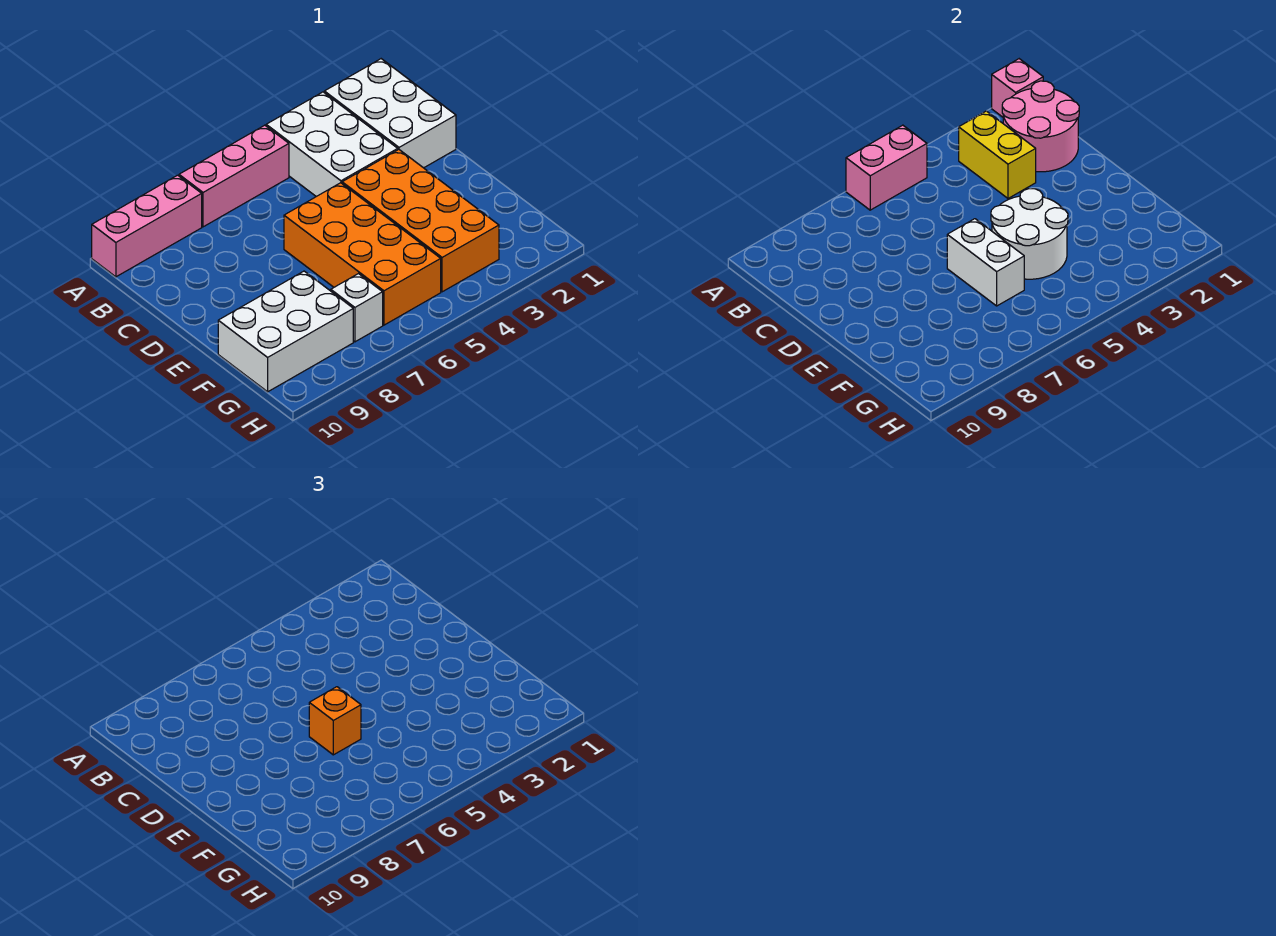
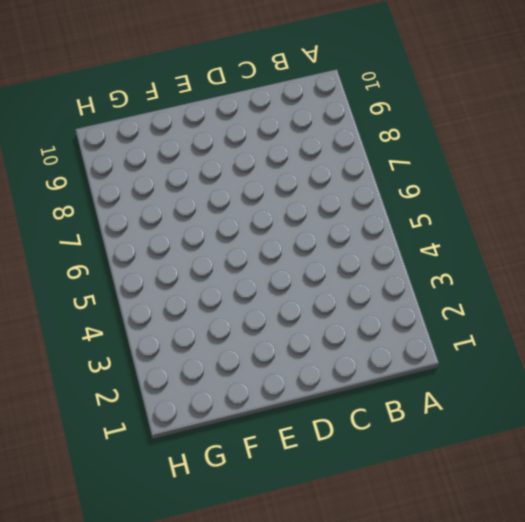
none -> white 2x3 brick [324,59,456,168]
none -> white 2x3 brick [266,92,398,197]
none -> pink 1x3 brick [179,125,289,227]

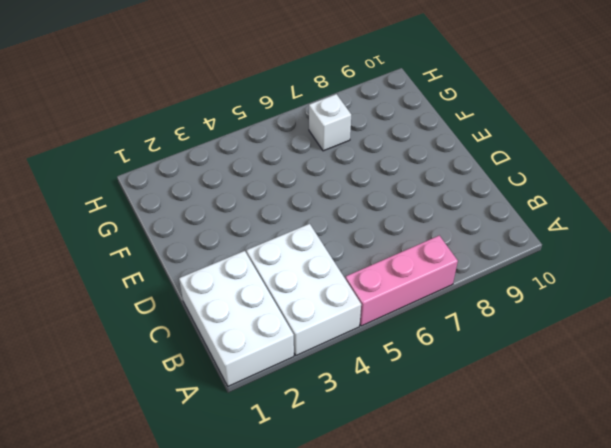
none -> pink 1x3 brick [92,175,202,277]
none -> orange 2x4 brick [342,150,499,292]
none -> orange 2x4 brick [284,183,441,325]

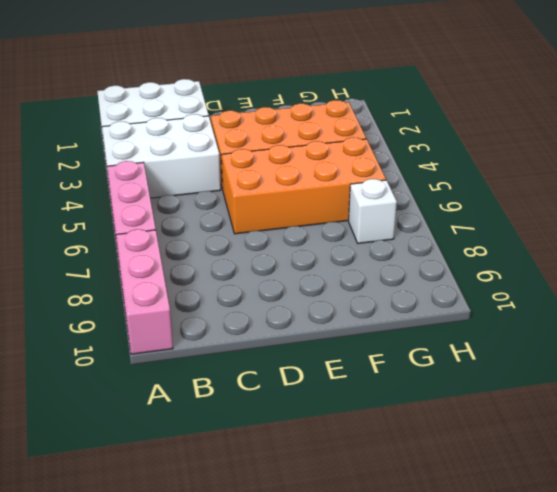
none -> white 2x3 brick [218,271,353,392]
none -> pink 1x1 brick [992,59,1043,117]
none -> pink 1x2 brick [846,125,927,210]

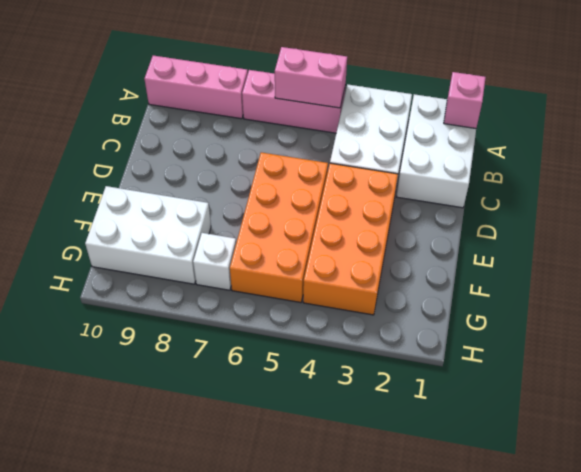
none -> pink 2x2 round brick [1002,81,1079,172]
none -> yellow 1x2 brick [959,111,1036,198]
none -> white 2x2 round brick [991,189,1068,279]

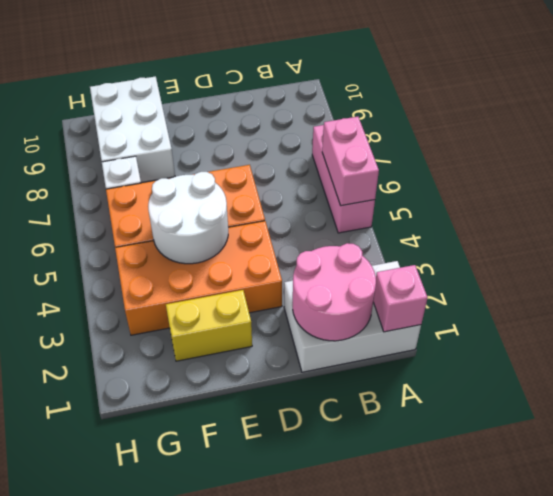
yellow 1x2 brick [166,290,252,361] -> yellow 1x2 brick moved to [959,111,1036,198]
none -> white 2x3 brick [266,92,398,197]
none -> pink 1x3 brick [92,175,202,277]
none -> white 1x2 brick [947,219,1024,306]

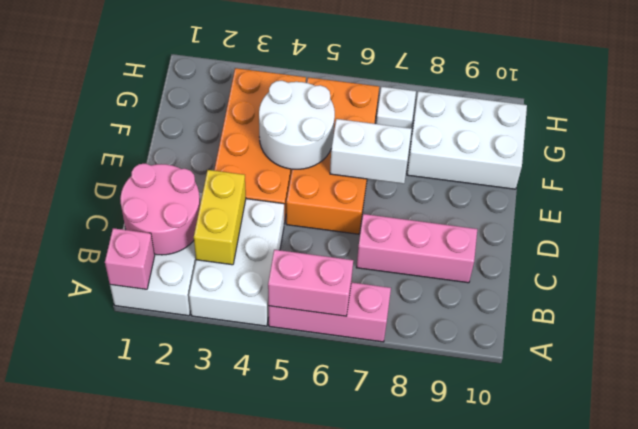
pink 1x3 brick [356,214,477,283] -> pink 1x3 brick moved to [92,175,202,277]
white 1x2 brick [330,119,412,184] -> white 1x2 brick turned to [947,219,1024,306]
none -> orange 1x1 brick [309,687,361,755]

